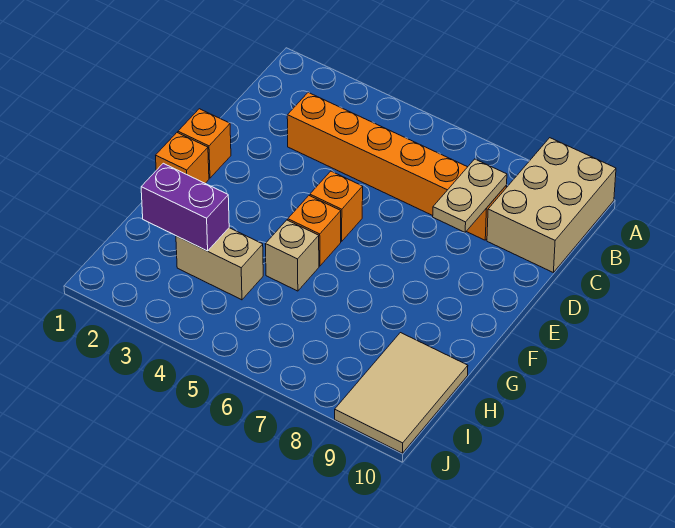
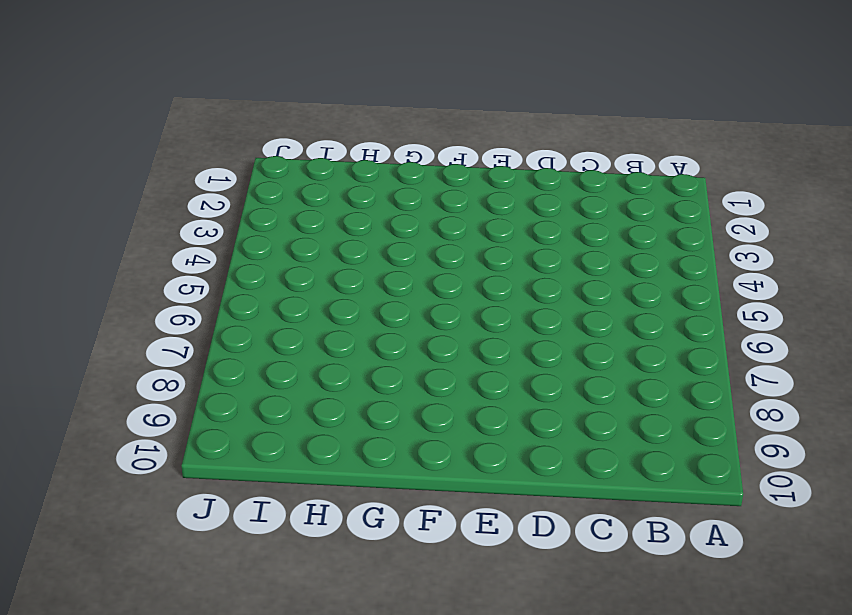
none -> tan 2x3 brick [487,138,616,272]
none -> orange 1x6 brick [287,93,507,240]

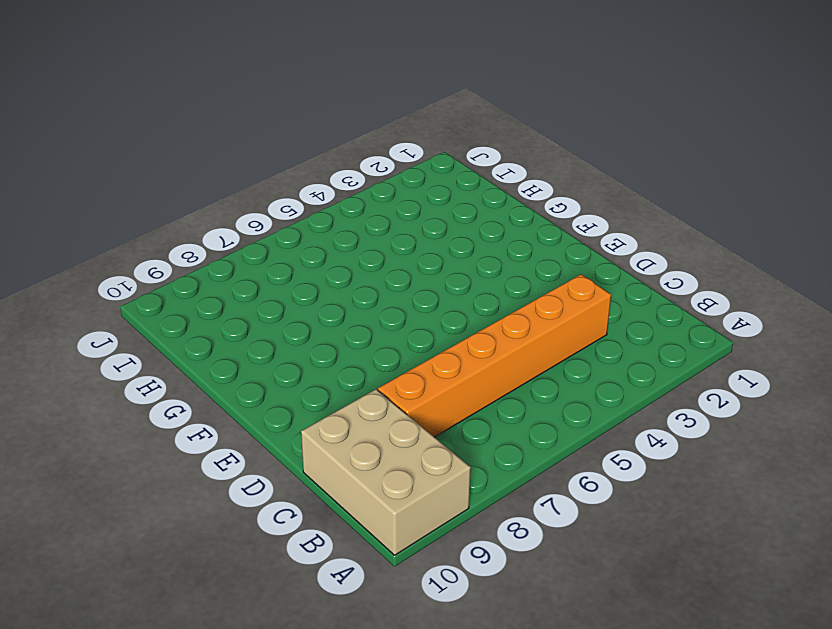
none -> orange 1x1 brick [178,109,231,178]
none -> orange 1x1 brick [310,171,363,241]

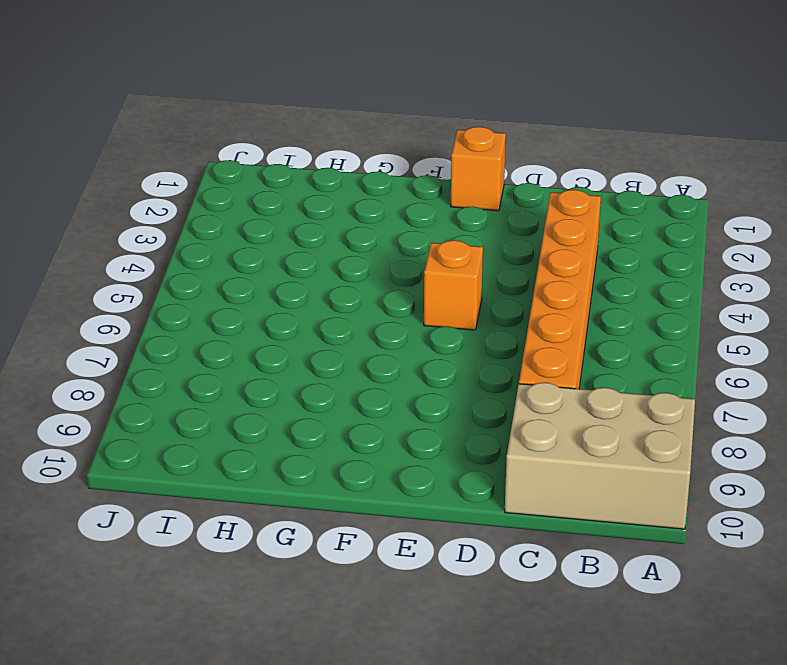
none -> orange 1x1 brick [156,133,209,183]
none -> orange 1x1 brick [288,196,341,266]

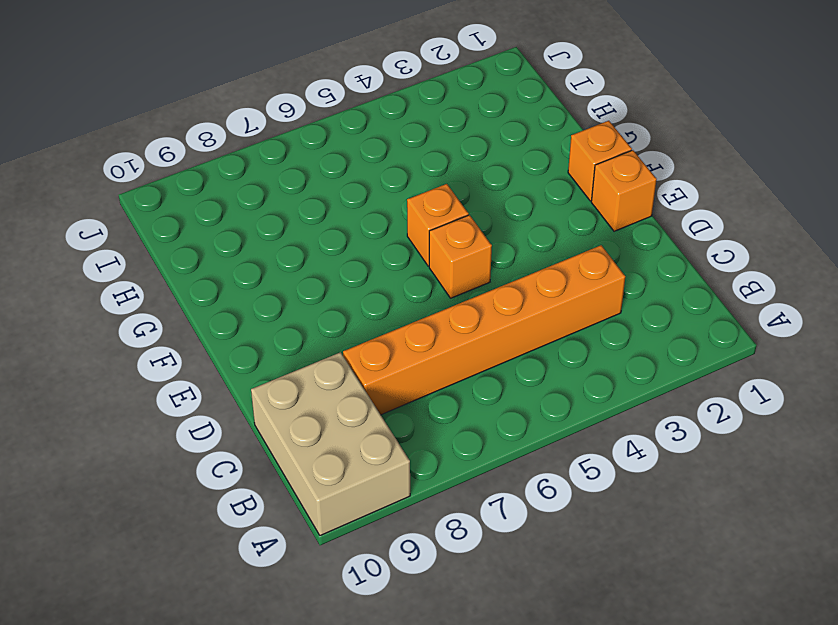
none -> tan 1x1 brick [265,220,319,291]
none -> tan 1x2 brick [176,228,263,300]

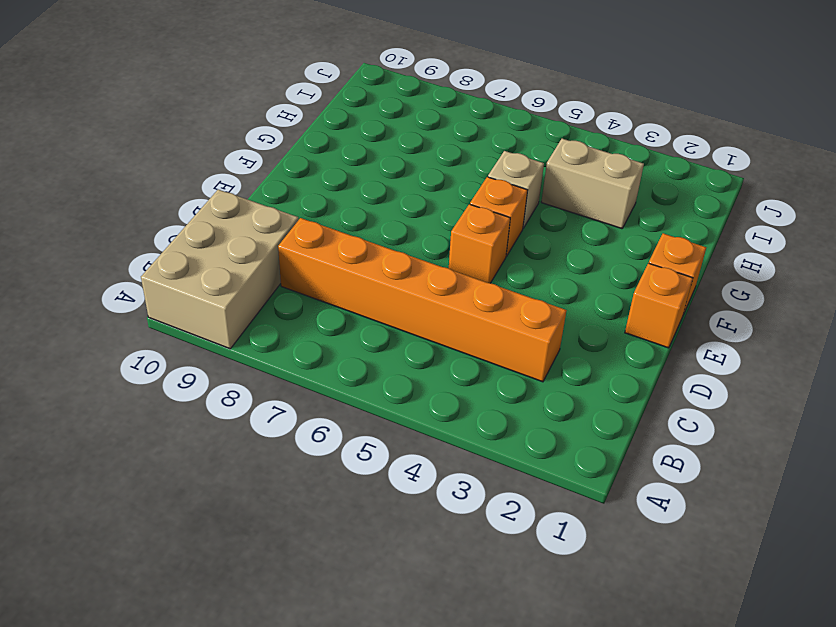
none -> tan 2x3 tile [335,333,468,453]
none -> tan 1x2 plate [433,159,507,232]

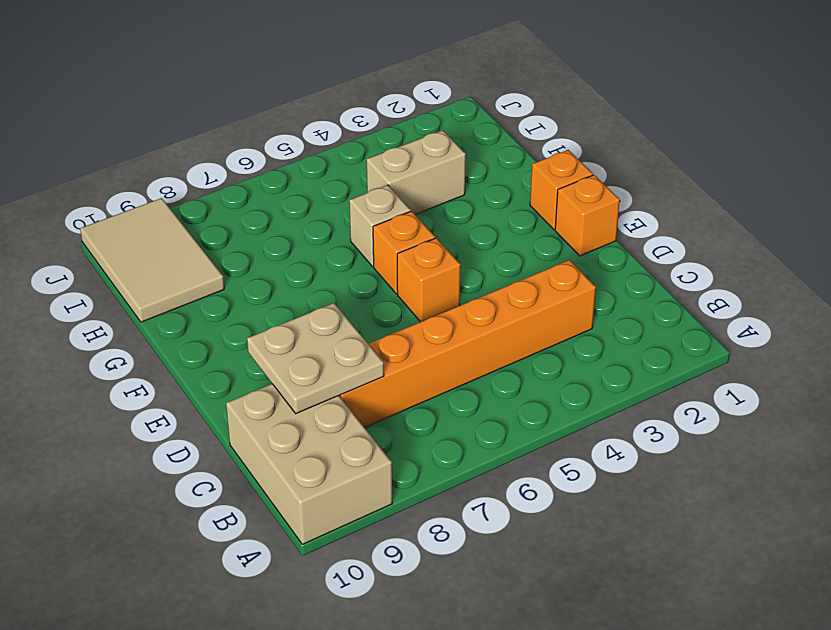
tan 2x2 plate [247,303,384,413] -> tan 1x2 plate [433,159,507,232]
none -> purple 1x2 brick [141,163,229,251]

